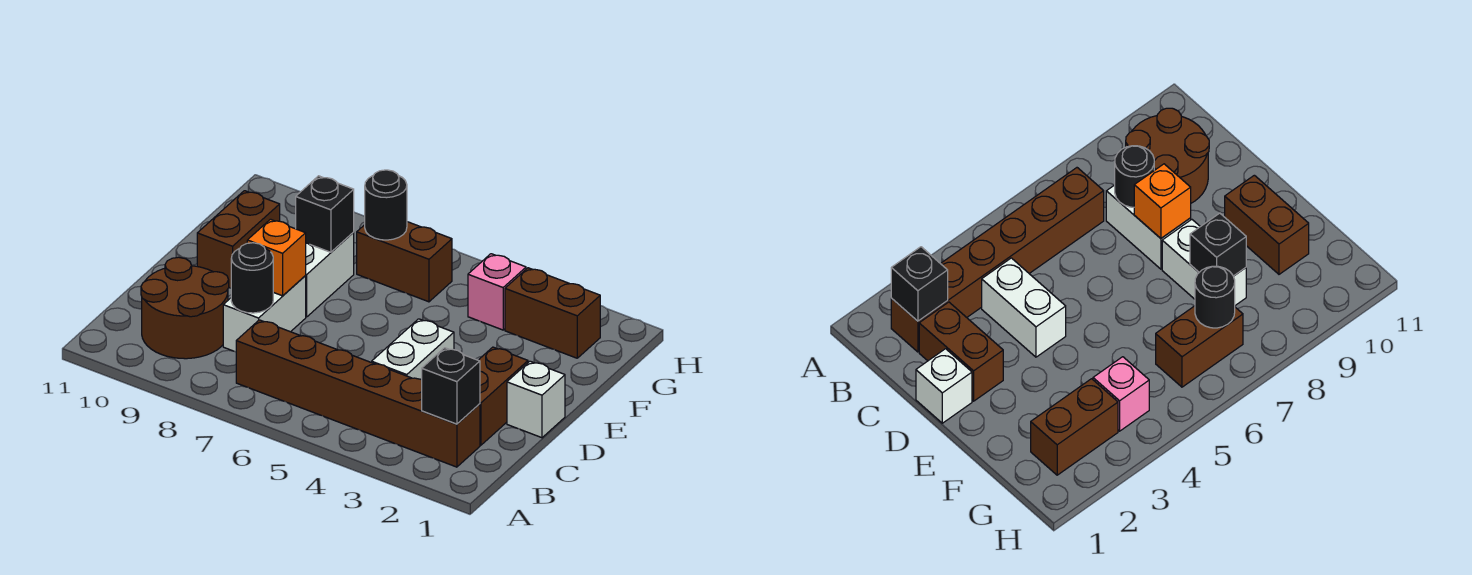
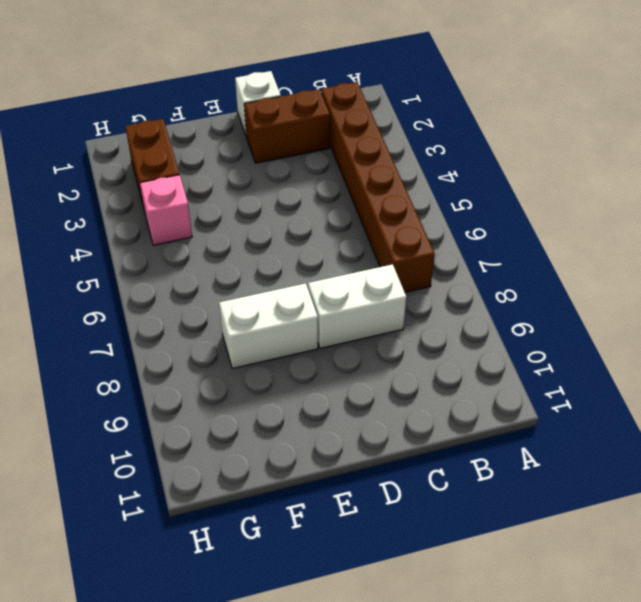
none -> brown 2x2 round brick [141,257,229,359]
none -> white 1x2 brick [372,319,454,380]
none -> brown 1x2 brick [197,191,280,288]

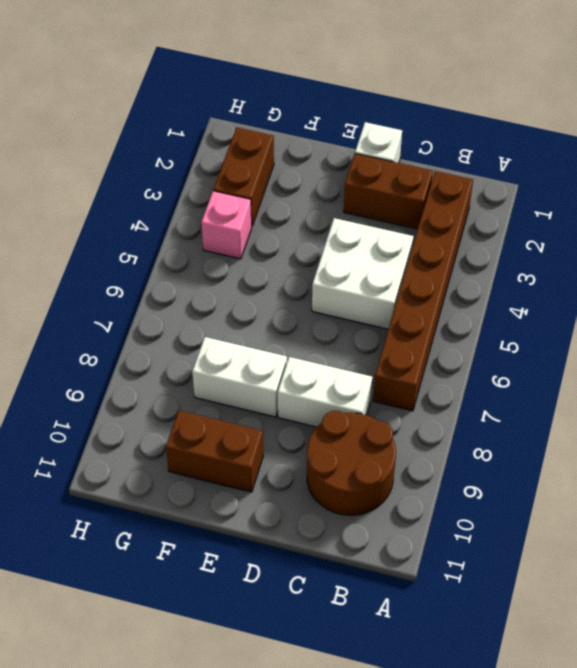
white 2x2 brick [312,218,414,329] -> white 1x2 brick [372,319,454,380]
none -> brown 1x2 brick [357,222,452,302]
none -> black 1x1 brick [422,348,480,424]
none -> black 1x1 round brick [231,243,273,313]

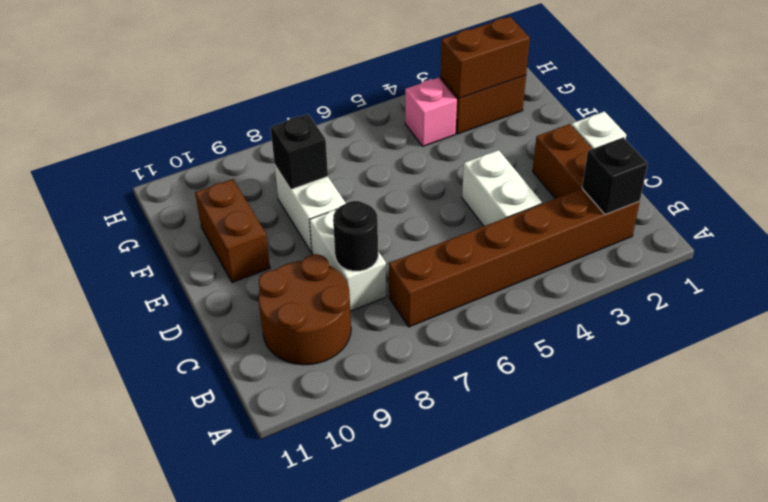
brown 1x2 brick [440,17,530,98] -> brown 1x2 brick moved to [357,222,452,302]
none -> orange 1x1 brick [247,219,306,296]
none -> black 1x1 round brick [365,170,407,240]

